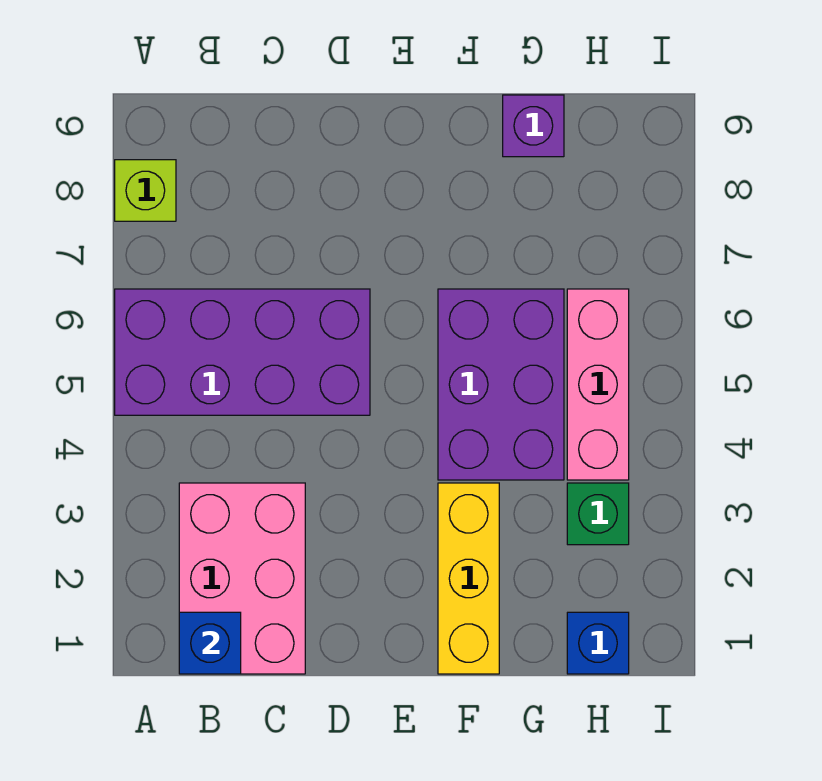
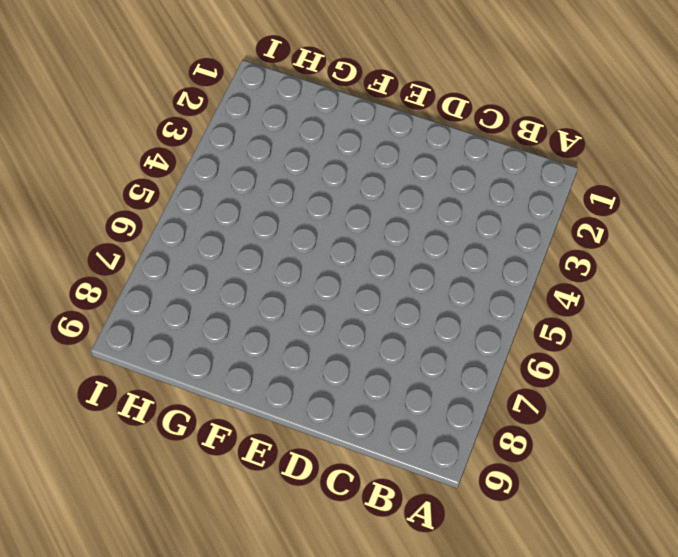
none -> purple 2x4 brick [115,289,370,415]
none -> lime 1x1 brick [115,160,176,221]

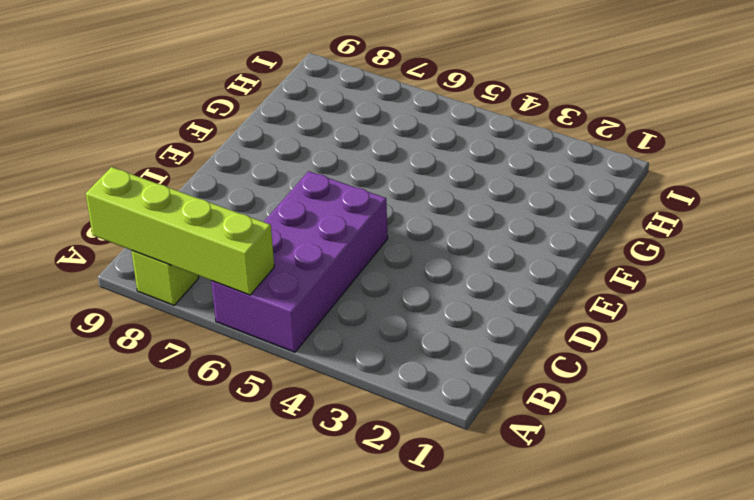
lime 1x4 brick [86,167,274,295] -> none
none -> pink 2x3 brick [179,483,305,674]
none -> yellow 1x3 brick [438,483,499,674]

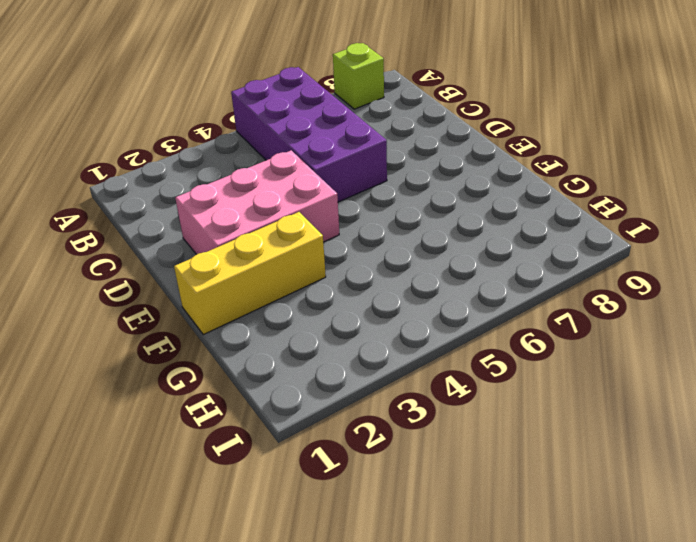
pink 2x3 brick [175,150,339,254] -> pink 2x3 brick moved to [179,483,305,674]
none -> purple 2x3 brick [438,289,564,480]
none -> purple 1x1 brick [503,95,564,157]

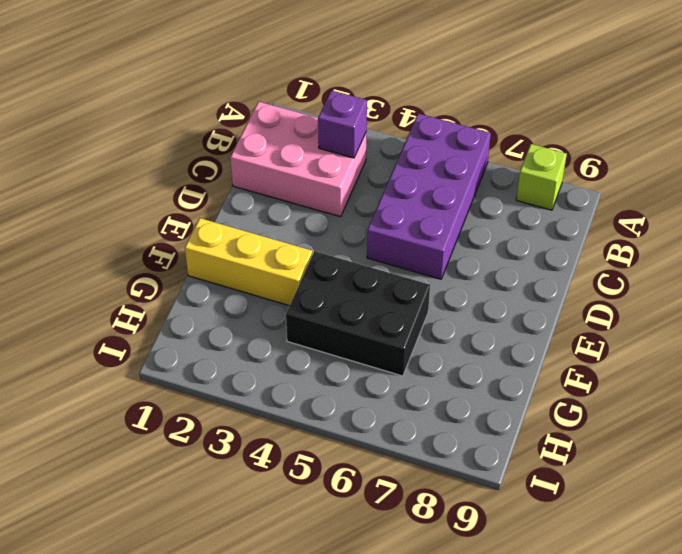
purple 1x1 brick [318,90,367,158] -> purple 1x1 brick moved to [503,95,564,157]
black 2x3 brick [286,251,430,376] -> purple 2x3 brick [438,289,564,480]
none -> blue 1x1 brick [567,612,629,674]
none -> green 1x1 brick [567,483,629,545]

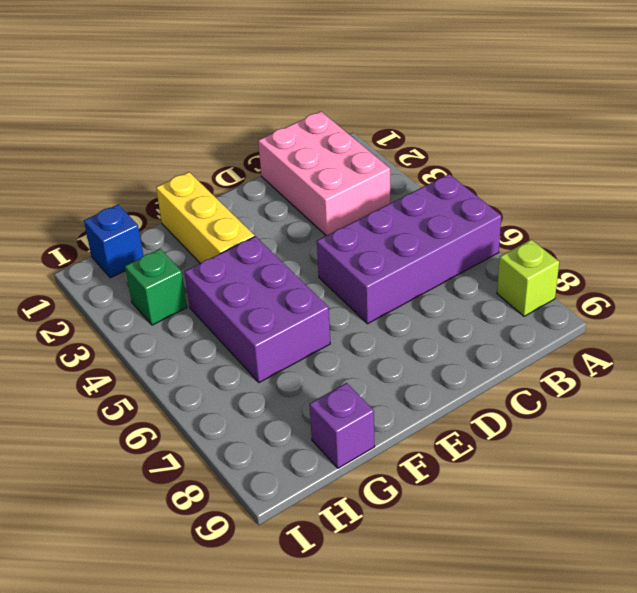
none -> pink 1x3 brick [567,289,629,480]
none -> blue 1x1 brick [179,612,241,674]

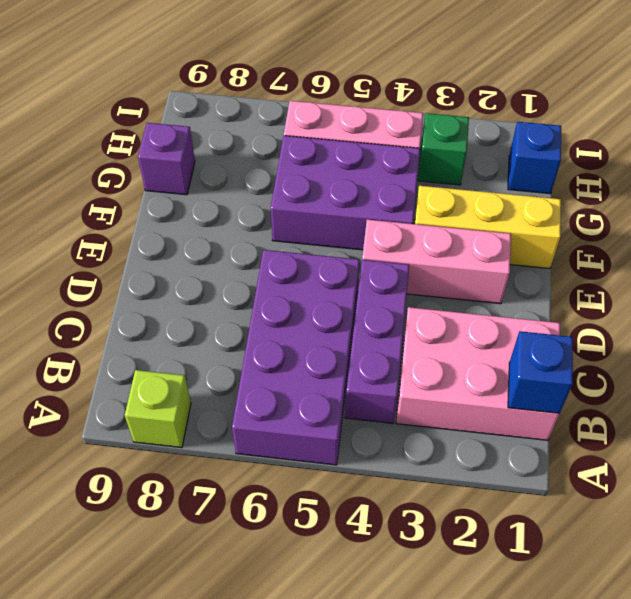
purple 1x3 brick [345,260,409,423] -> none
pink 1x3 brick [362,220,511,304] -> none

